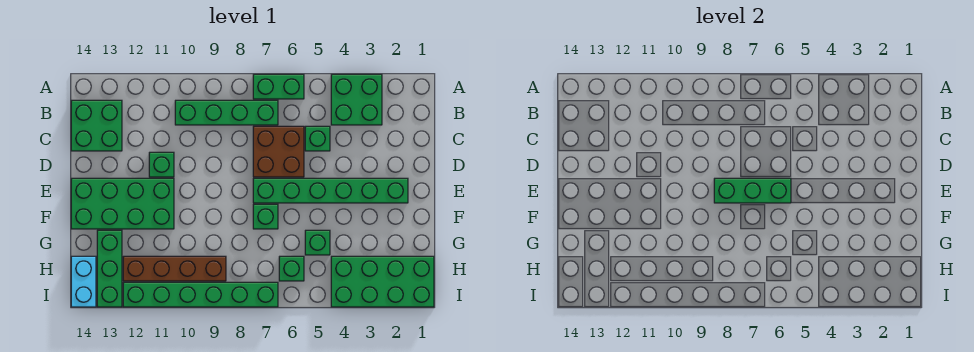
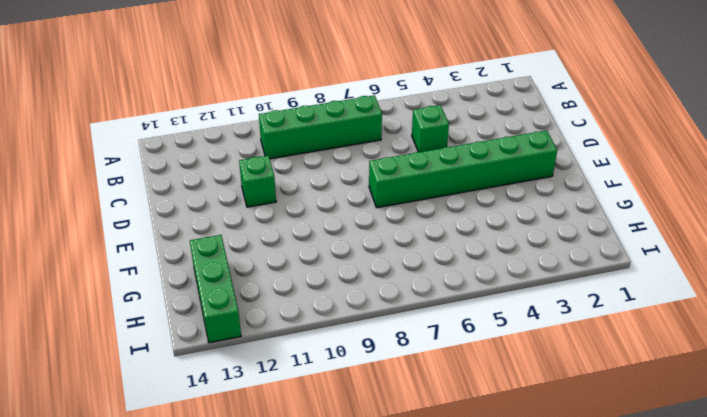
none -> green 2x2 brick [331,74,382,125]
none -> green 1x2 brick [253,74,304,99]
none -> green 2x2 brick [71,100,122,151]

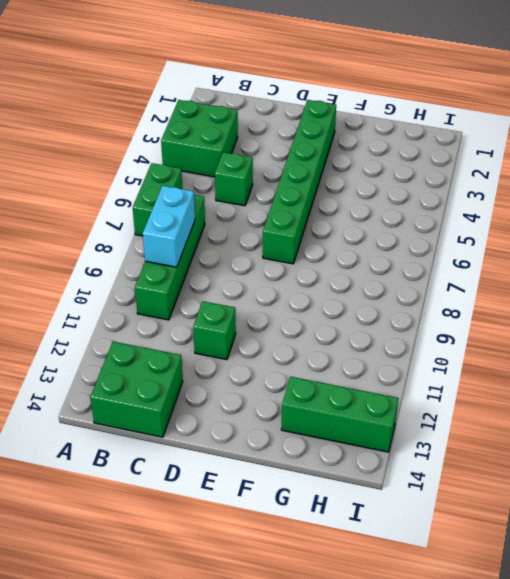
cyan 1x2 brick [143,186,195,267] -> cyan 1x2 brick turned to [71,256,96,307]
none -> brown 2x2 brick [253,126,304,177]
none -> green 2x4 brick [71,178,174,229]
none -> green 1x1 brick [253,204,278,229]

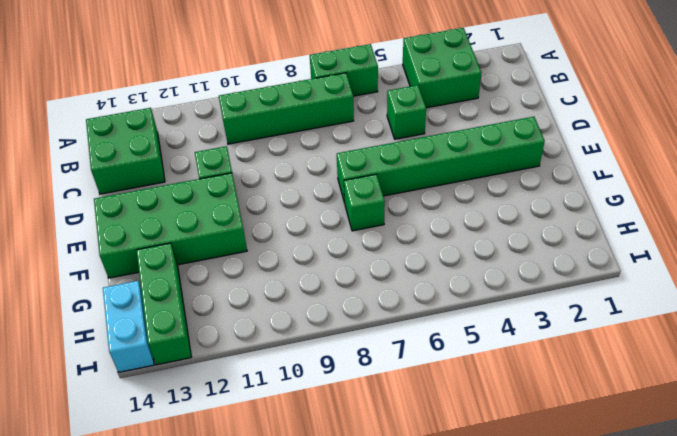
none -> brown 2x2 brick [253,126,304,177]
none -> green 1x1 brick [305,230,330,255]
none -> green 2x4 brick [331,256,434,307]

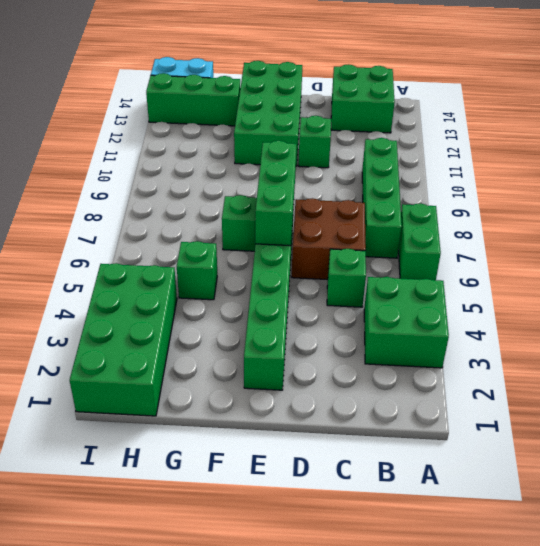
none -> green 1x1 brick [279,256,304,281]
none -> brown 1x4 brick [123,256,226,281]
none -> green 1x6 brick [123,282,278,307]

